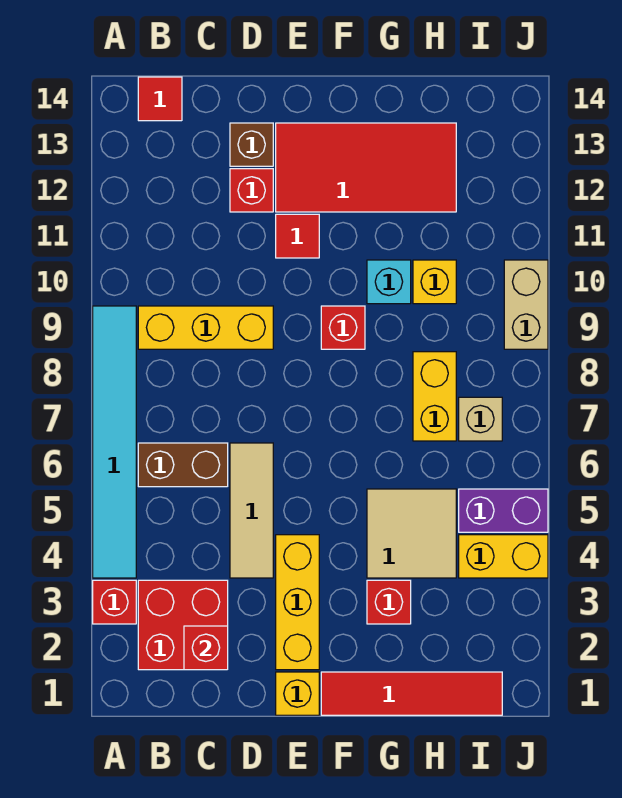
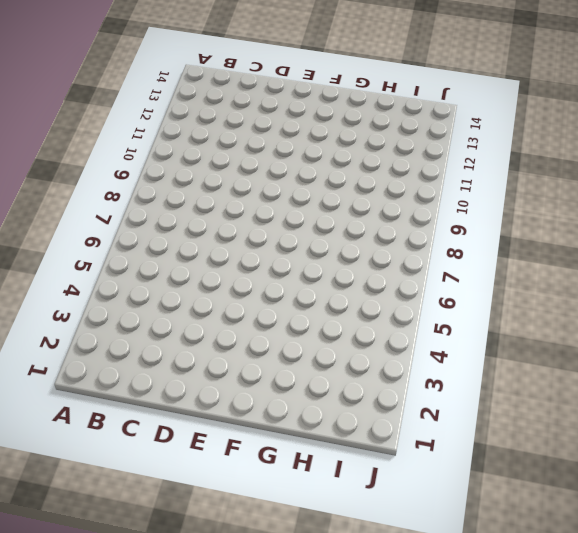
none -> red 1x1 brick [93,580,136,624]
none -> cyan 1x6 tile [93,306,136,578]
none -> red 2x2 brick [138,580,228,670]

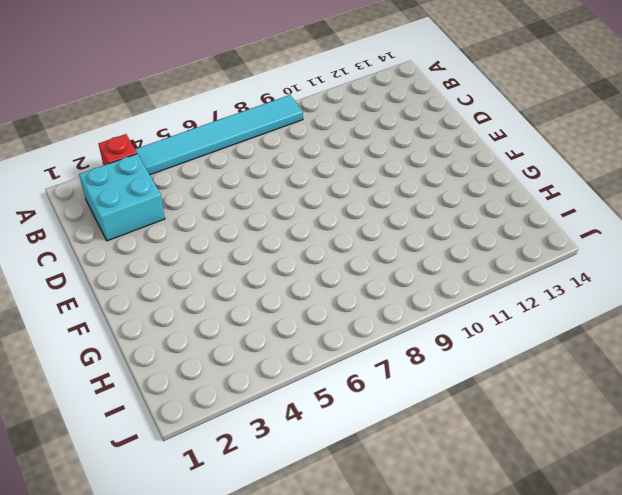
cyan 2x2 brick [79,154,165,241] -> red 2x2 brick [138,580,228,670]
none -> brown 1x2 brick [138,443,228,487]
none -> yellow 1x3 brick [138,306,273,349]
none -> red 1x1 tile [138,77,182,121]

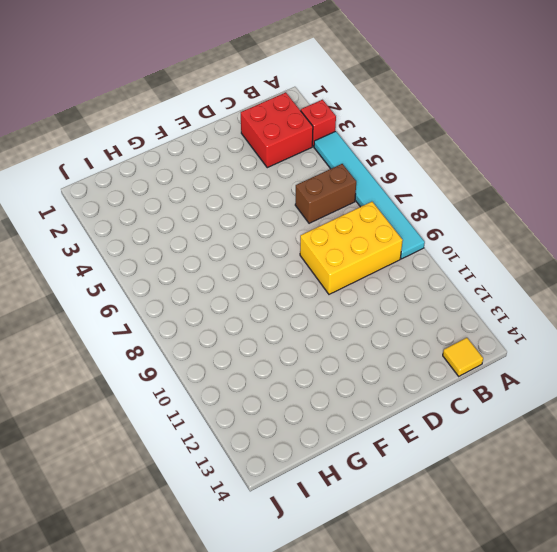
yellow 2x3 brick [300,202,403,294] -> yellow 1x3 brick [138,306,273,349]
yellow 1x1 tile [443,338,483,376] -> red 1x1 tile [138,77,182,121]
none -> tan 1x3 tile [230,443,273,578]
none -> red 1x1 brick [230,169,273,212]
none -> brown 1x1 brick [230,123,273,166]

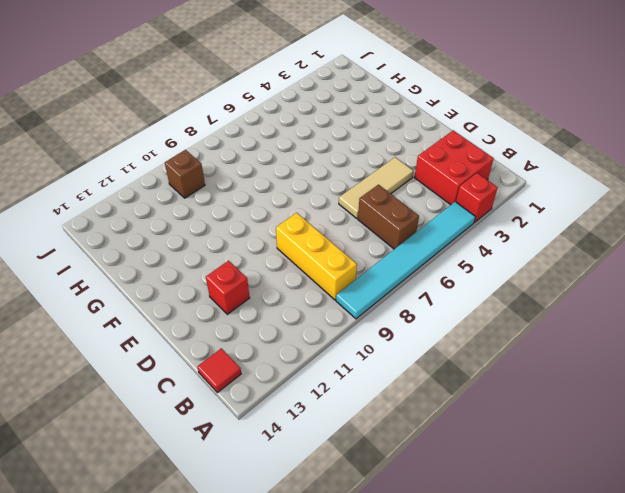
brown 1x1 brick [165,150,205,198] -> brown 1x1 brick moved to [230,123,273,166]
none -> yellow 1x1 brick [276,672,319,715]
none -> yellow 1x3 brick [276,535,319,670]
none -> red 1x1 tile [276,214,319,258]

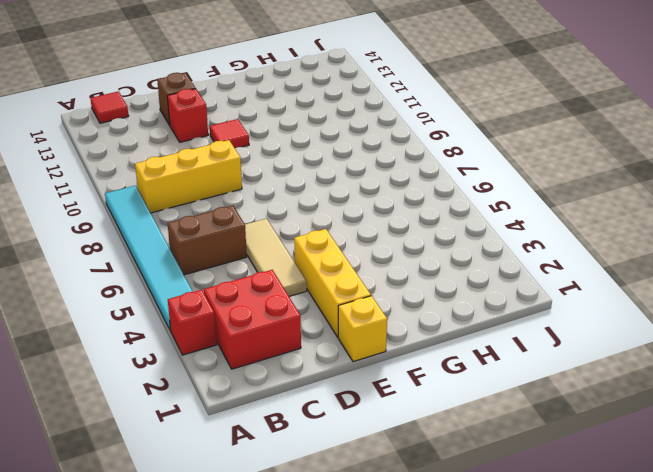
none -> red 2x4 tile [276,123,456,212]
none -> red 1x4 tile [321,672,502,715]
none -> red 1x1 brick [321,306,365,349]

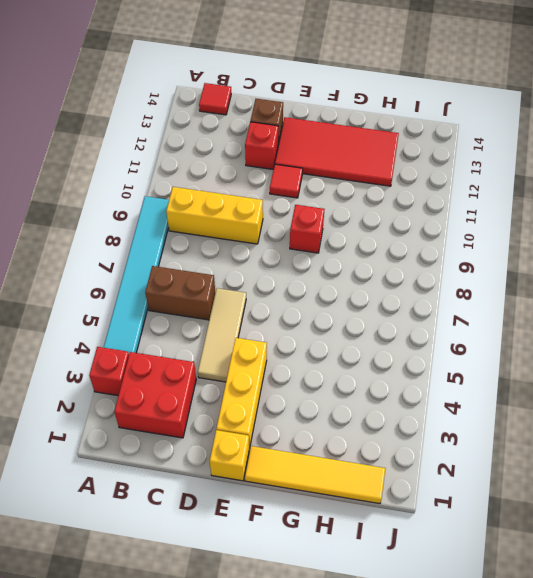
yellow 1x4 tile [245,446,385,504] -> red 1x4 tile [321,672,502,715]
none -> red 1x1 brick [367,580,411,624]
none -> tan 2x2 tile [367,489,456,578]
none -> cyan 1x1 brick [367,260,411,304]

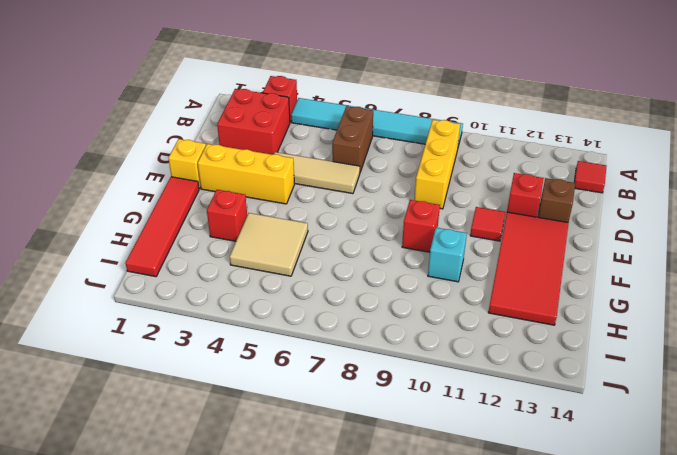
none -> yellow 1x2 brick [413,352,456,441]
none -> yellow 1x1 brick [413,260,456,304]
none -> yellow 1x2 brick [459,535,548,578]

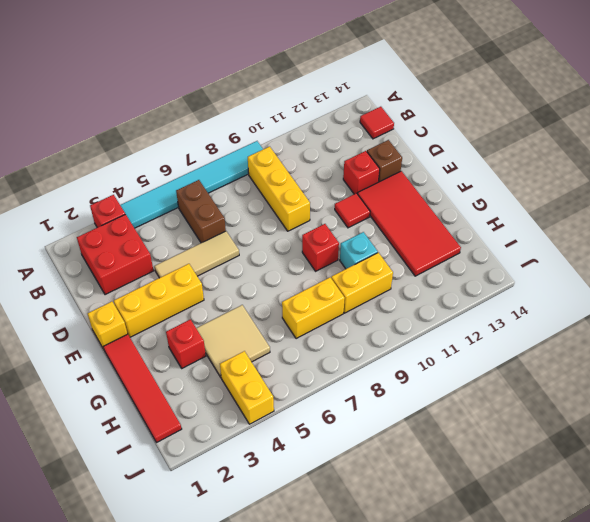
yellow 1x2 brick [331,253,393,313] -> yellow 1x1 brick [413,260,456,304]
none -> purple 1x2 brick [459,489,548,532]
none -> tan 1x1 brick [459,397,502,441]
none -> tan 1x2 brick [504,260,548,349]

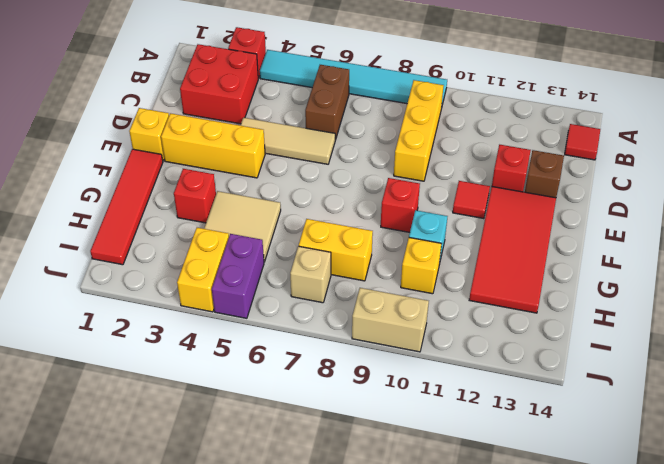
none -> red 1x1 brick [184,626,228,670]

